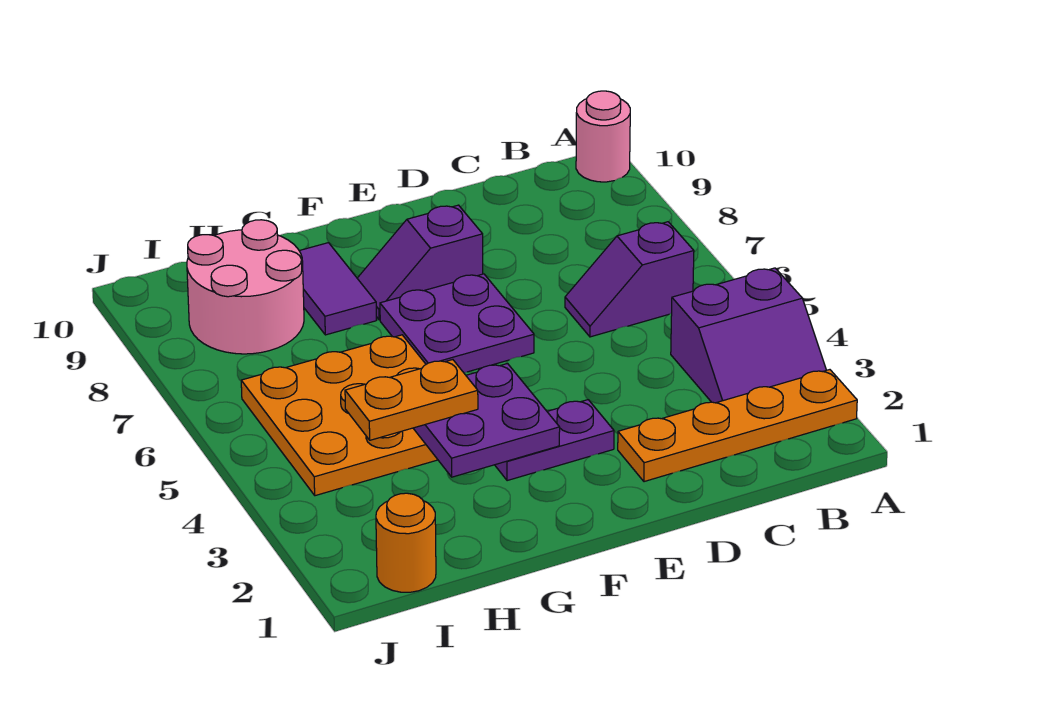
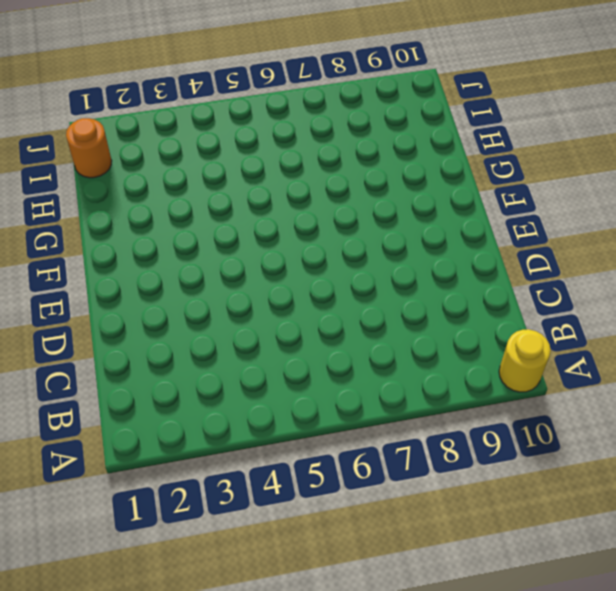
yellow 1x1 round brick [499,329,551,392] -> pink 1x1 round brick [576,91,630,182]
none -> orange 1x4 plate [618,370,857,482]
none -> purple 2x2 slope [671,268,826,403]
none -> purple 1x2 slope [565,222,694,337]

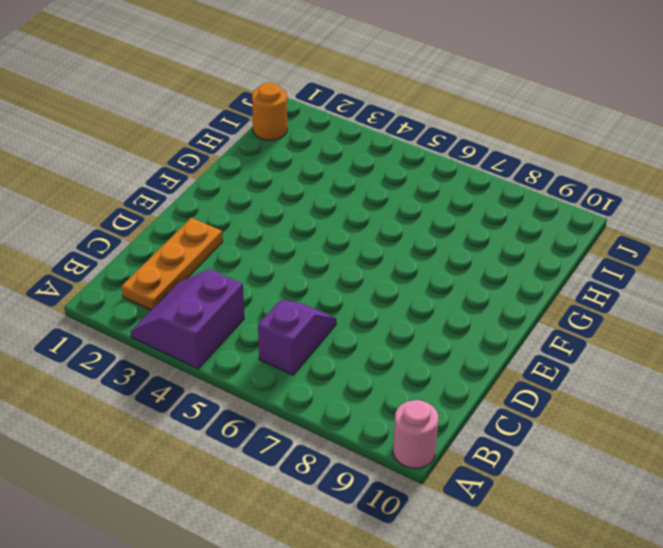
orange 1x3 plate [122,218,223,310] -> orange 1x4 plate [618,370,857,482]
none -> purple 1x2 plate [495,400,614,481]
none -> purple 2x2 plate [380,274,534,372]
none -> purple 1x2 slope [357,205,483,320]

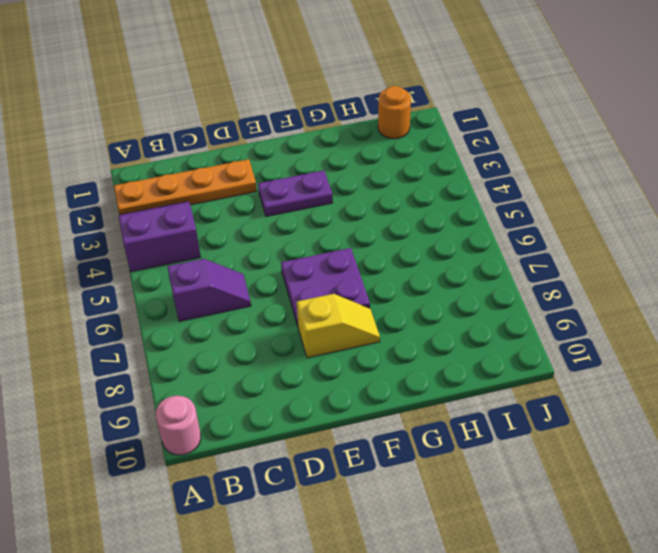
yellow 1x2 slope [297,294,380,358] -> purple 1x2 slope [357,205,483,320]
none -> orange 3x3 plate [241,335,438,496]
none -> purple 1x2 tile [300,243,376,335]
none -> pink 2x2 round brick [187,220,304,354]

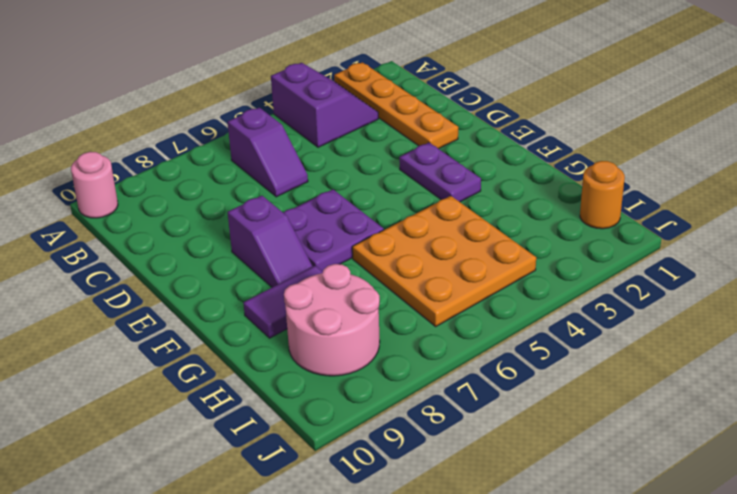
none -> purple 2x2 plate [413,364,560,477]
none -> orange 1x2 plate [345,360,478,440]

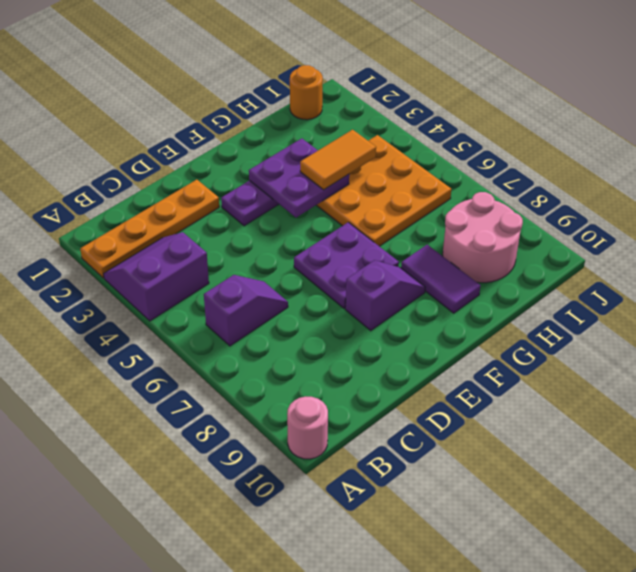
orange 1x2 tile [300,130,376,190] -> orange 1x2 plate [345,360,478,440]

